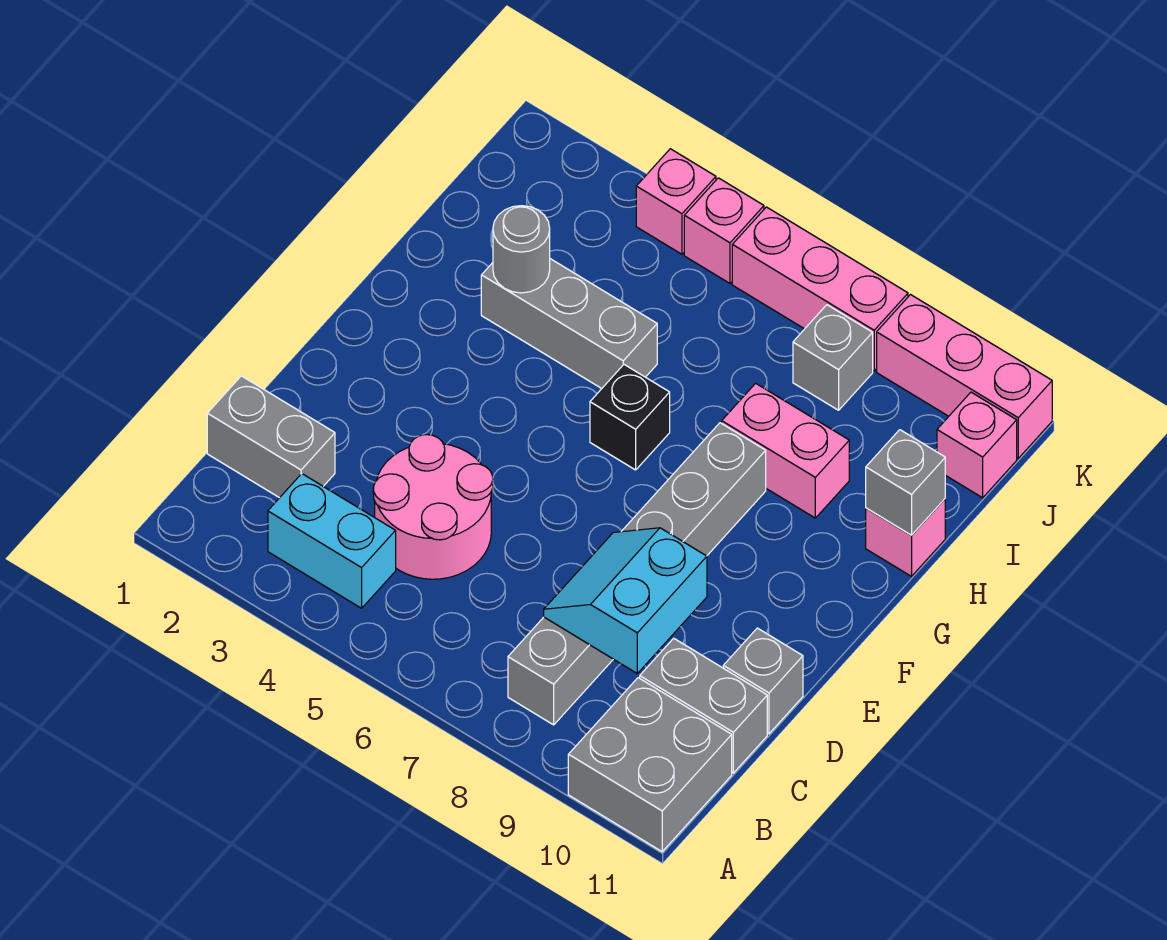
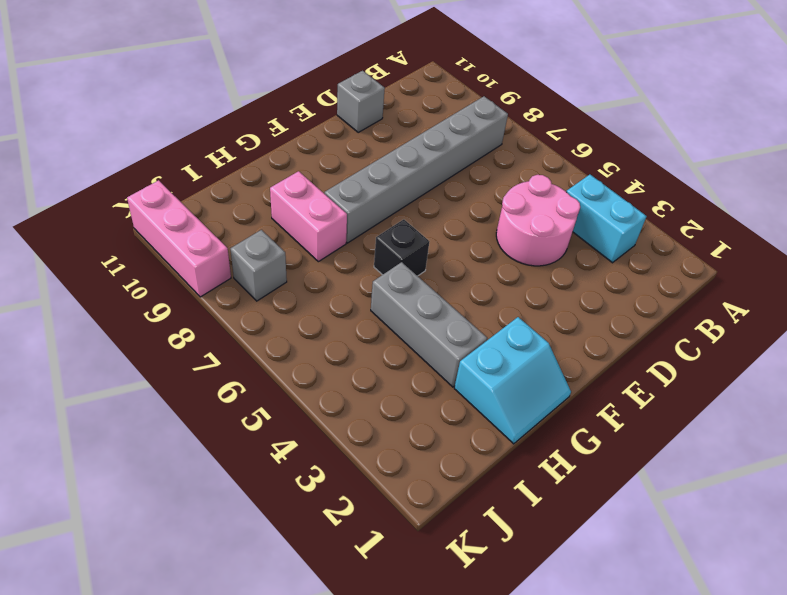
cyan 2x2 slope [454,317,571,444] -> cyan 2x2 slope moved to [544,528,707,673]
none -> grey 2x2 brick [568,678,732,852]
none -> grey 1x2 brick [207,376,335,498]
none -> grey 1x2 brick [640,638,767,773]

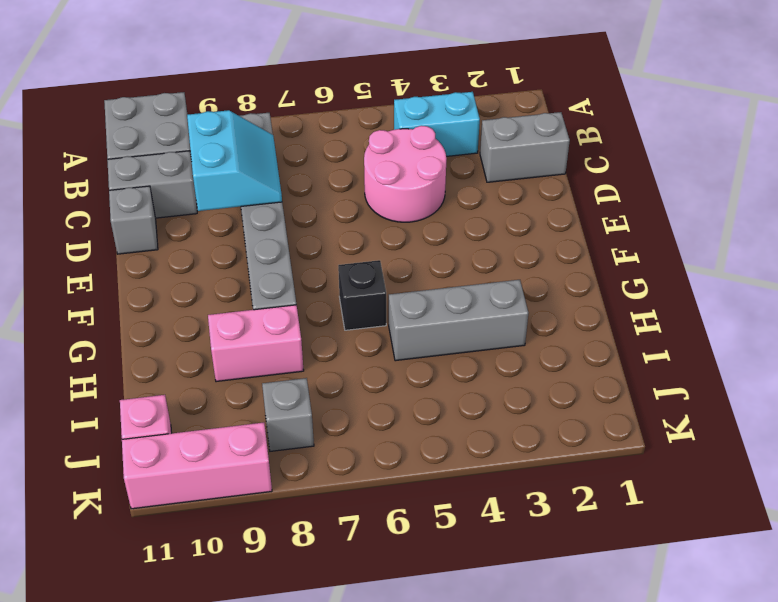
none -> pink 1x1 brick [866,499,945,576]
none -> pink 1x1 brick [636,149,716,254]
none -> pink 1x1 brick [684,178,764,283]

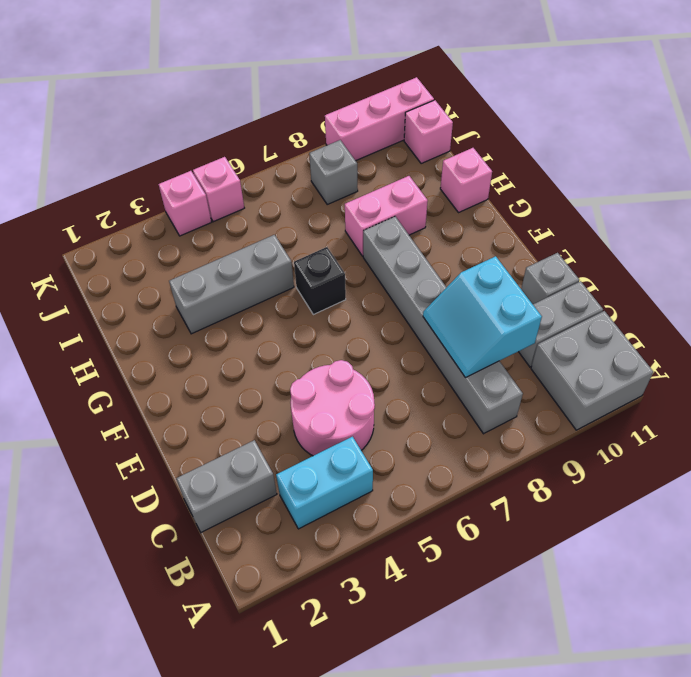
none -> pink 1x3 brick [732,207,908,371]
none -> grey 1x1 round brick [493,206,550,293]
none -> grey 1x1 brick [866,430,945,535]

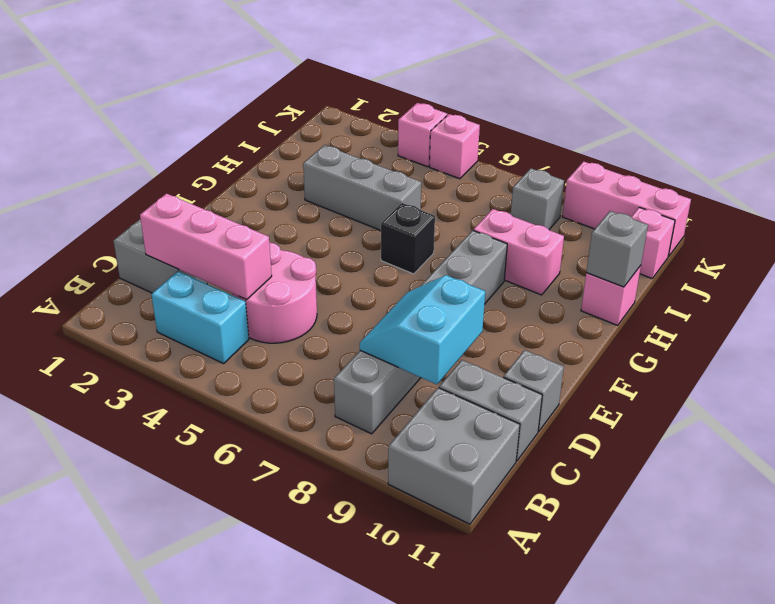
pink 1x3 brick [140,194,272,300] -> pink 1x3 brick moved to [732,207,908,371]
none -> grey 1x1 round brick [493,206,550,293]

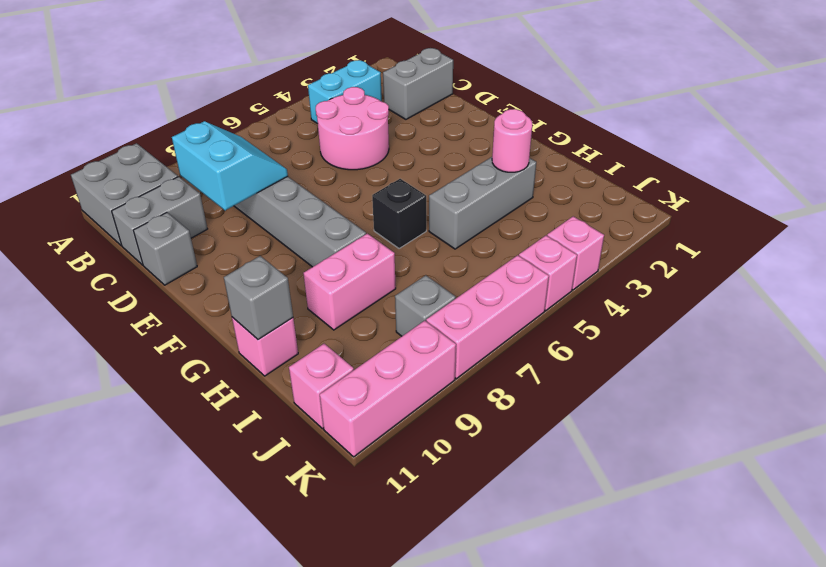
pink 1x1 round brick [492,109,532,172] -> grey 1x1 round brick [493,206,550,293]

